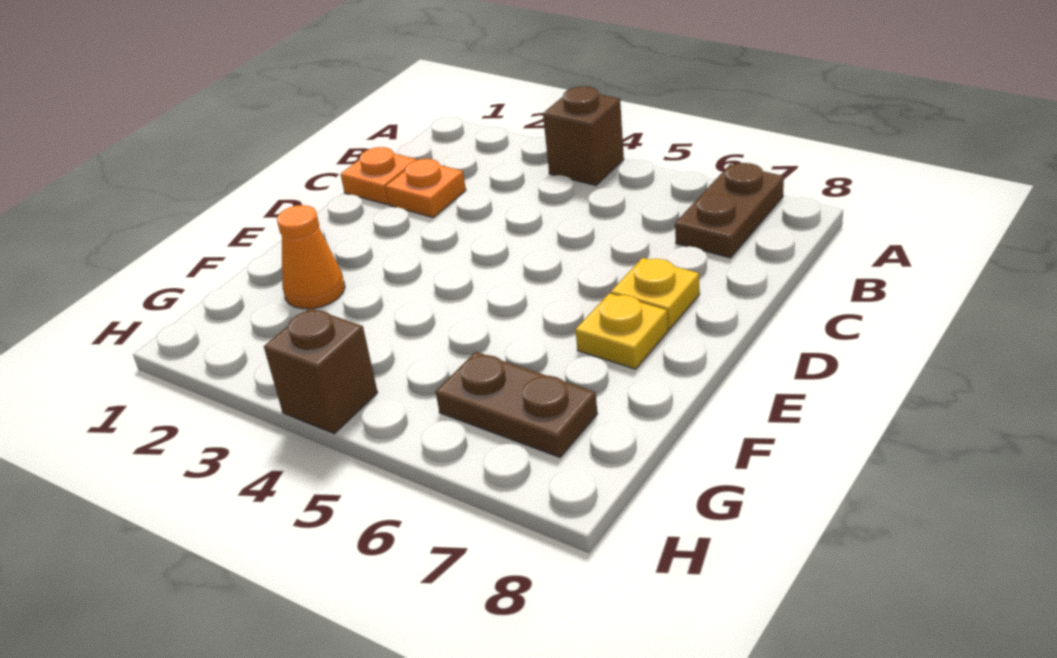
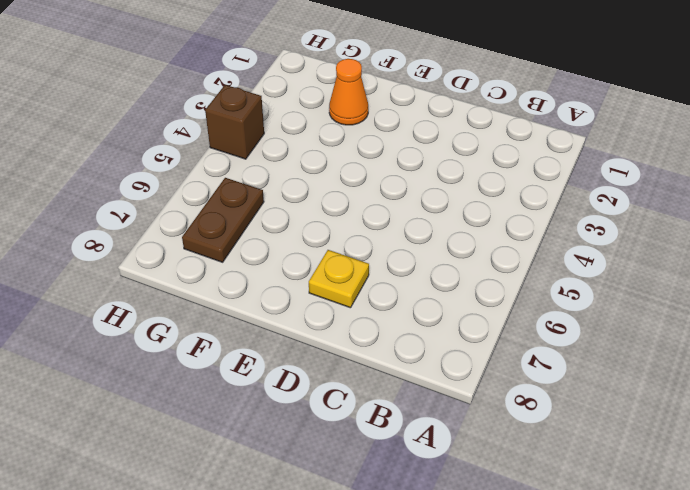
none -> brown 1x1 brick [543,86,624,185]
none -> brown 1x2 plate [675,163,784,258]

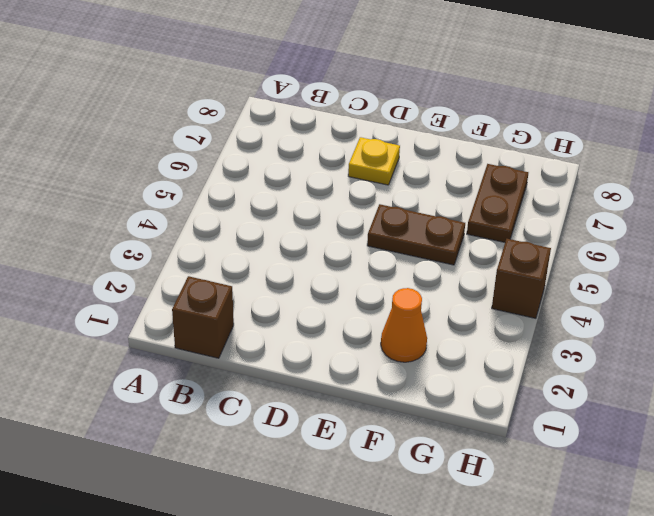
brown 1x1 brick [172,276,234,358] -> brown 1x1 brick moved to [543,86,624,185]
brown 1x2 plate [367,204,465,265] -> brown 1x2 plate moved to [675,163,784,258]
none -> orange 1x1 plate [341,147,416,205]
none -> orange 1x1 plate [386,159,466,218]

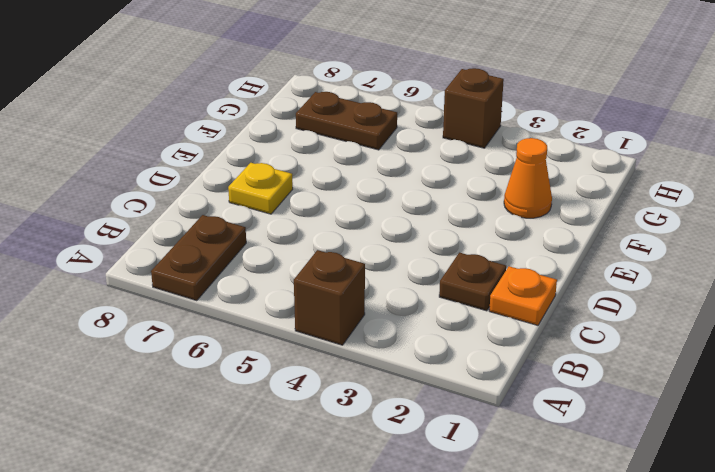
brown 1x1 plate [439,253,506,311] -> orange 1x1 plate [386,159,466,218]
none -> yellow 1x1 plate [575,293,668,369]

